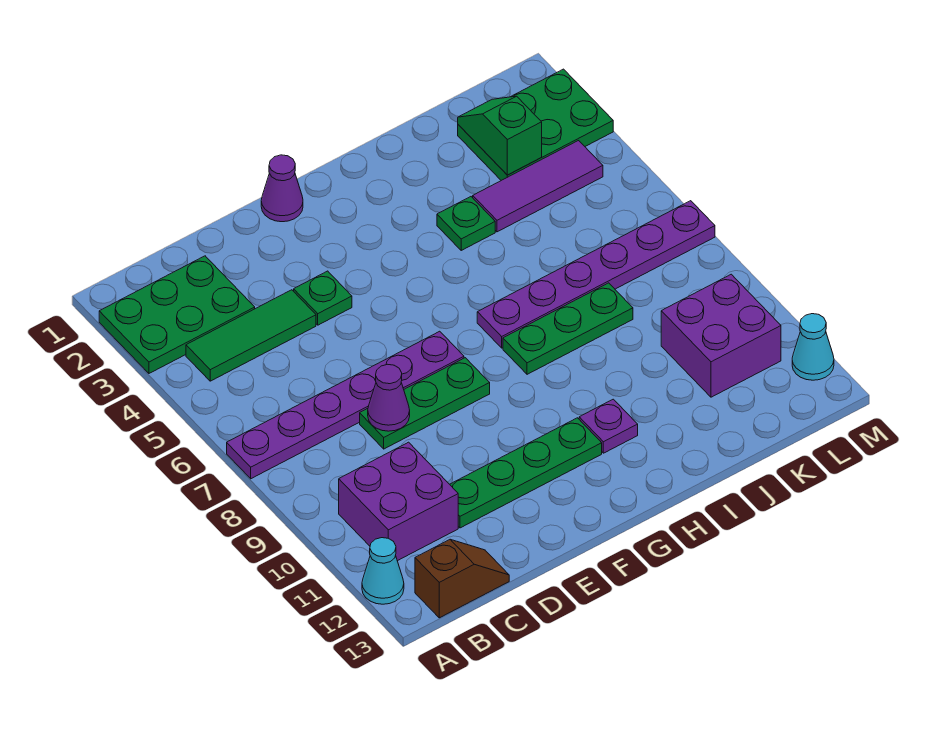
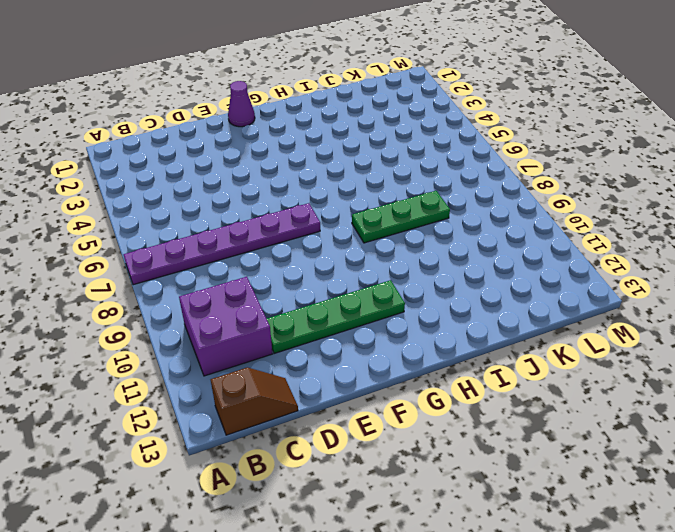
none -> green 2x3 plate [99,256,255,373]
none -> cyan 1x1 cone [362,538,404,604]
none -> green 1x3 tile [186,290,316,381]

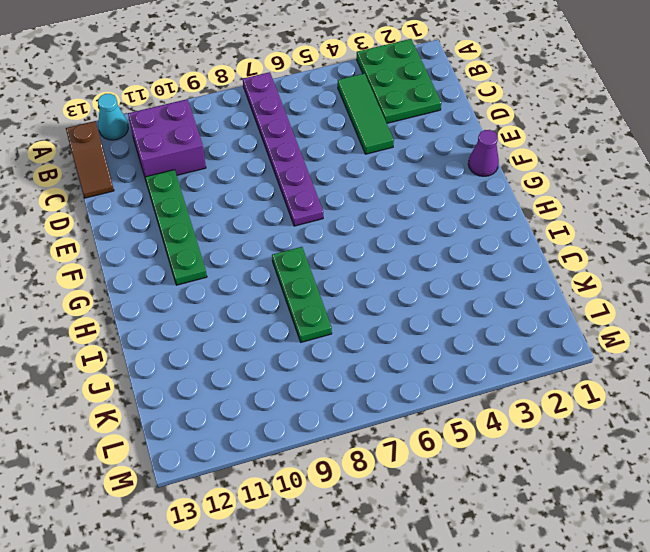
none -> green 1x3 plate [360,358,490,449]
none -> green 1x1 plate [294,271,352,325]
none -> purple 1x6 plate [477,201,715,348]

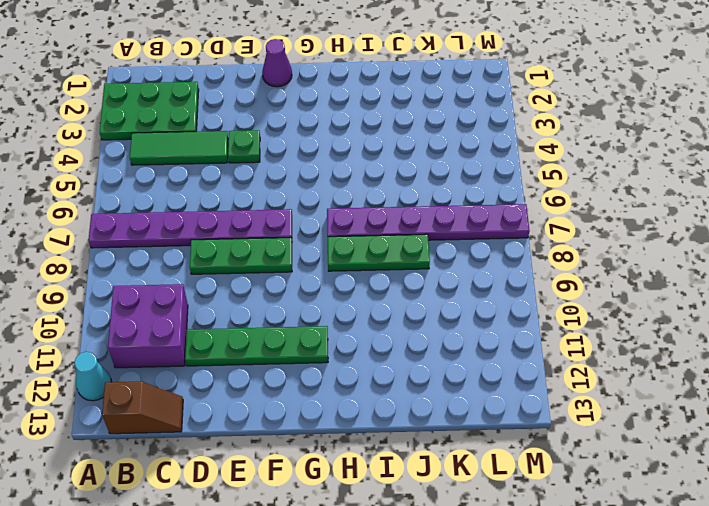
none -> purple 1x1 plate [579,399,638,453]
none -> green 1x1 plate [437,197,495,250]
none -> purple 1x3 tile [473,141,603,232]

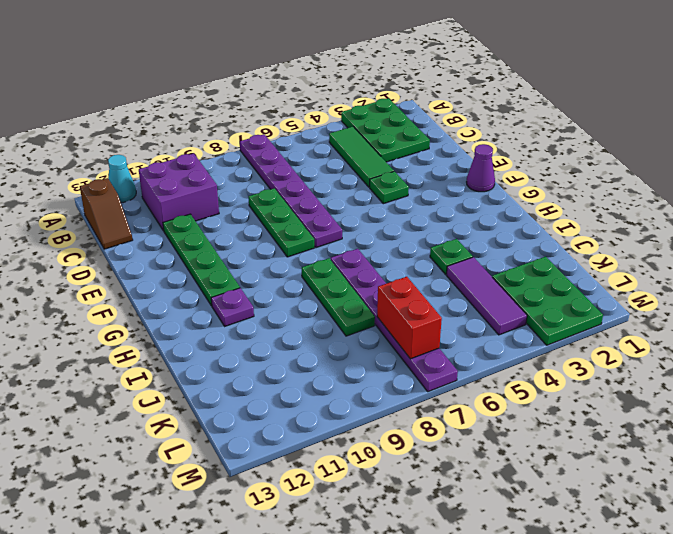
red 1x2 brick [377,277,442,359] -> none
none -> purple 2x2 brick [661,274,781,397]
none -> cyan 1x1 cone [792,314,834,380]
none -> purple 1x1 cone [368,364,410,431]

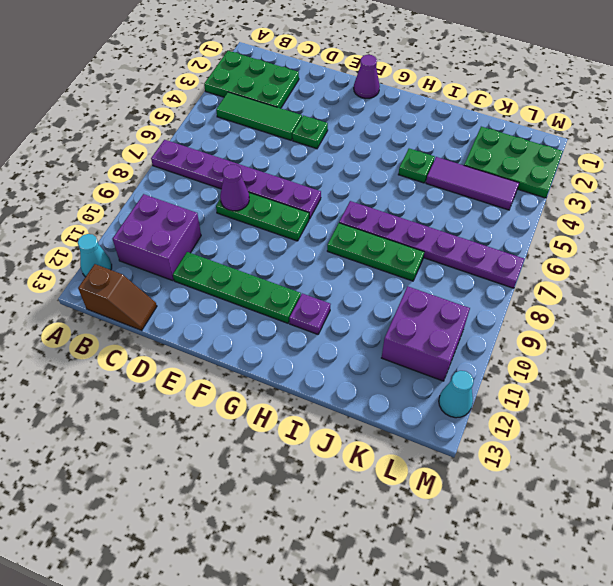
none -> green 1x2 slope [458,96,542,175]

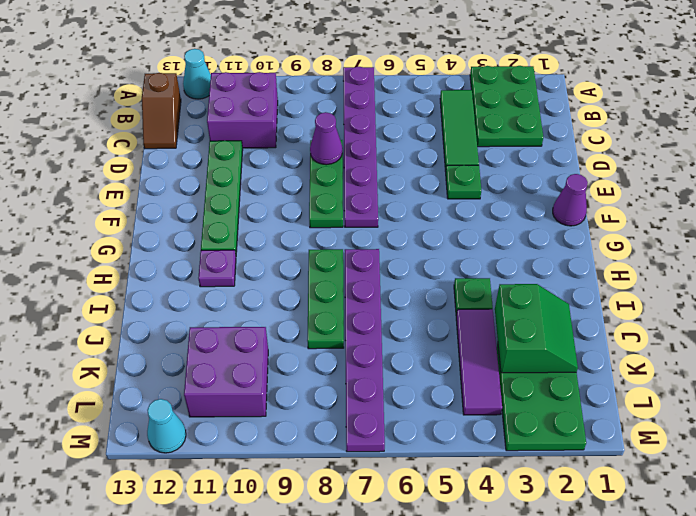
green 2x2 slope [495,284,578,373] -> green 1x2 slope [458,96,542,175]

